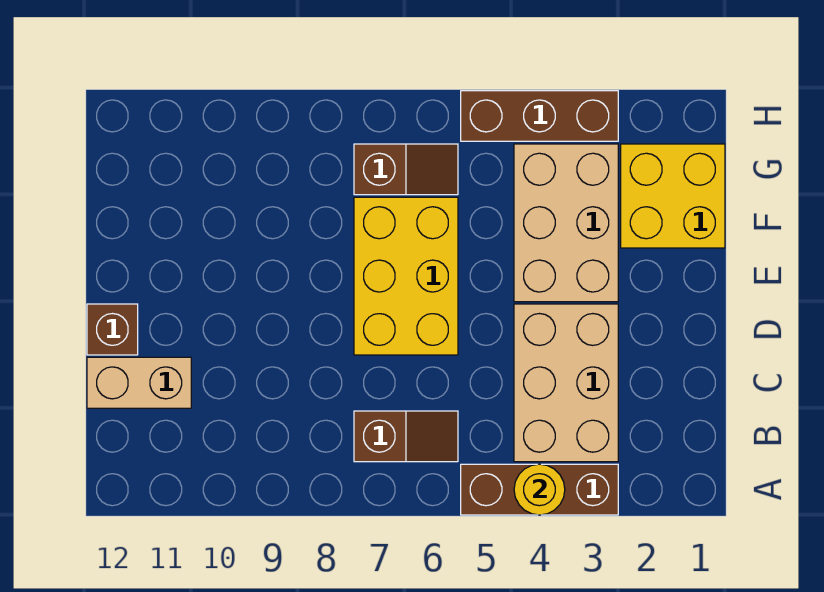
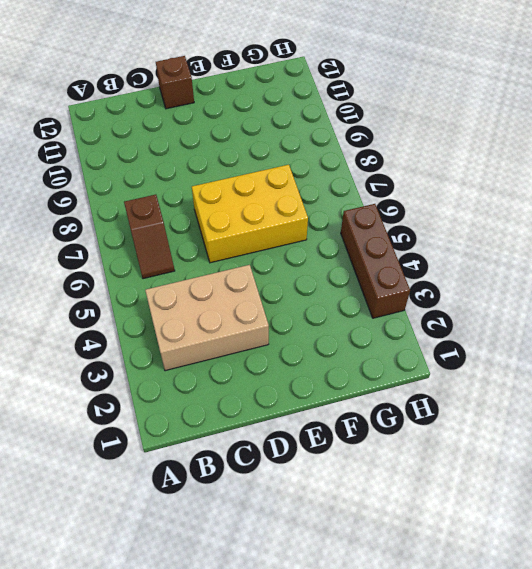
none -> brown 1x3 brick [461,464,618,515]
none -> tan 1x2 brick [87,357,191,408]

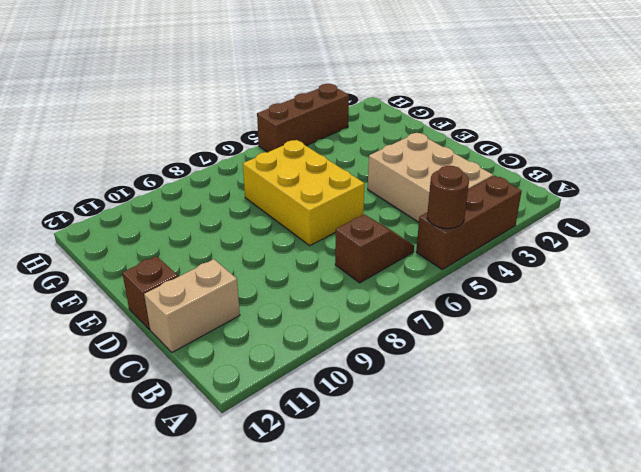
brown 1x1 round brick [427,166,469,229] -> none
none -> tan 2x3 brick [514,144,618,302]
none -> yellow 2x2 brick [621,144,725,248]

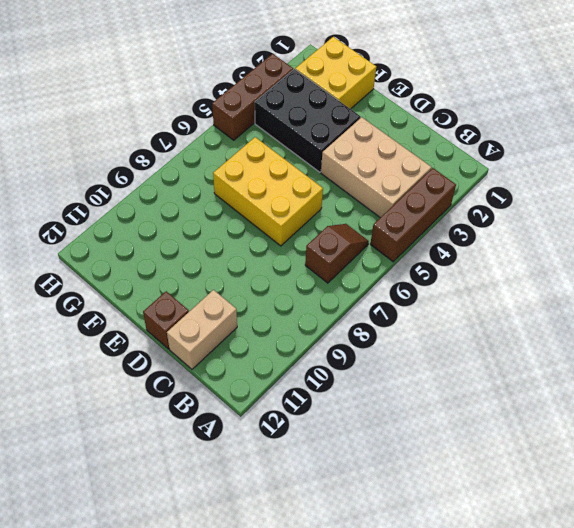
black 2x3 brick [255,69,360,172] -> tan 2x3 brick [514,144,618,302]
none -> brown 1x2 slope [354,144,458,195]
none -> yellow 1x1 round brick [514,464,565,515]

